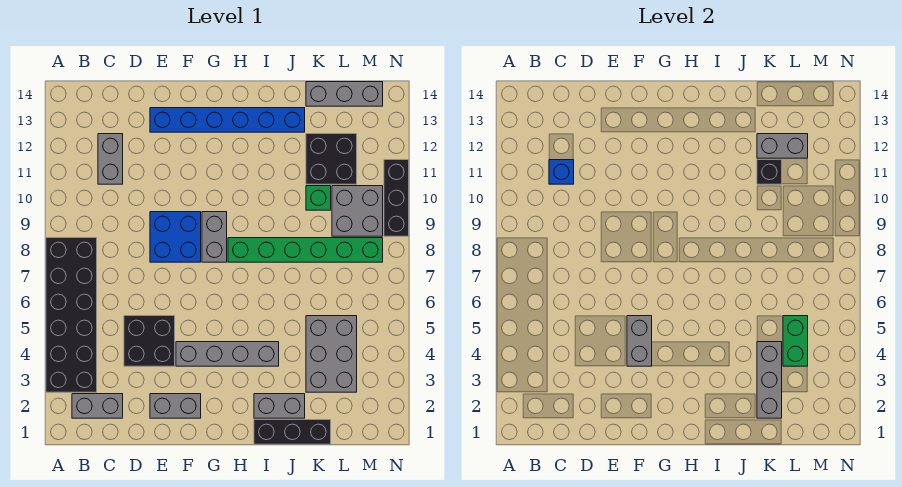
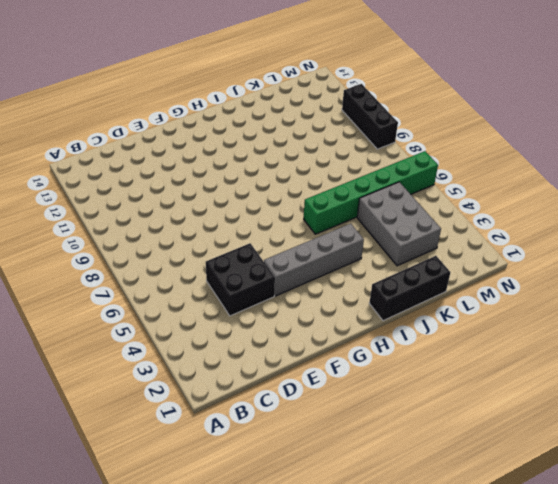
green 1x6 brick [304,151,438,234] -> green 1x6 brick moved to [228,238,383,262]
none -> black 2x6 brick [46,238,97,392]
none -> grey 1x2 brick [72,394,123,418]
none -> grey 1x2 brick [98,134,123,184]

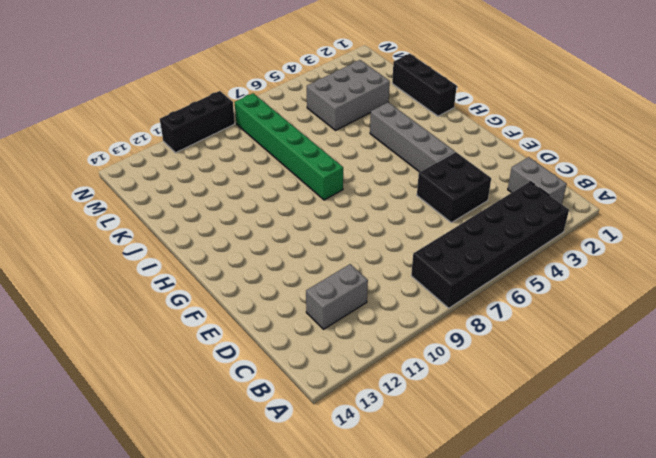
none -> grey 1x2 brick [150,394,201,418]
none -> blue 2x2 brick [150,212,201,262]
none -> blue 1x6 brick [150,108,305,132]

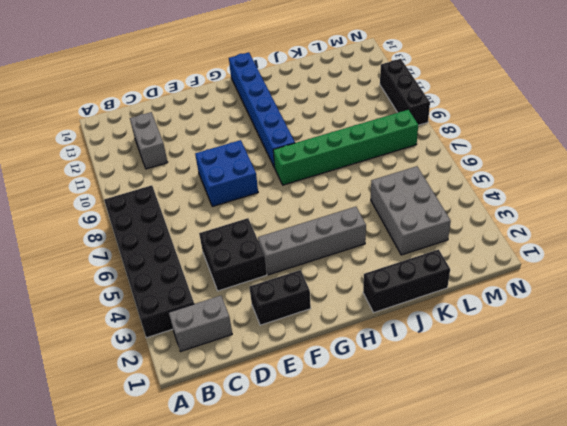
black 1x2 brick [249,270,311,325] -> grey 1x2 brick [150,394,201,418]
blue 1x6 brick [229,52,295,168] -> blue 1x6 brick turned to [150,108,305,132]
none -> grey 1x2 brick [202,212,227,262]
none -> grey 1x2 brick [254,394,305,418]
none -> green 1x1 brick [306,186,331,210]

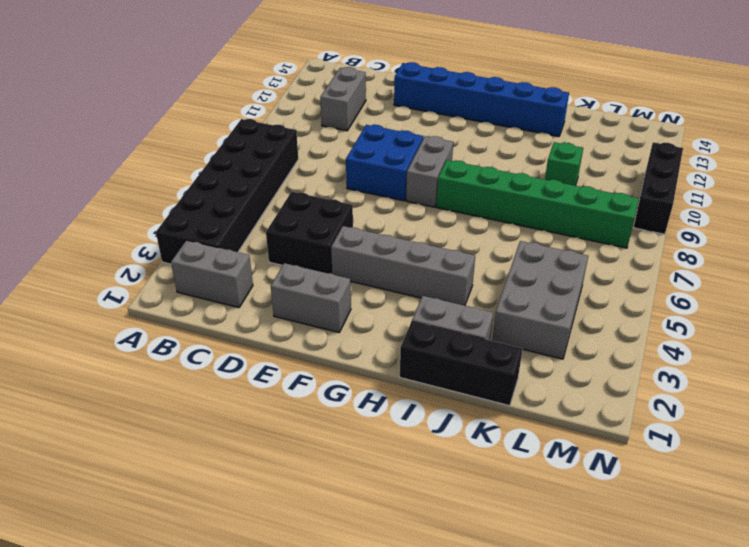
none -> black 2x2 brick [306,134,357,184]
none -> grey 1x3 brick [306,82,383,106]
none -> grey 2x2 brick [332,186,383,236]

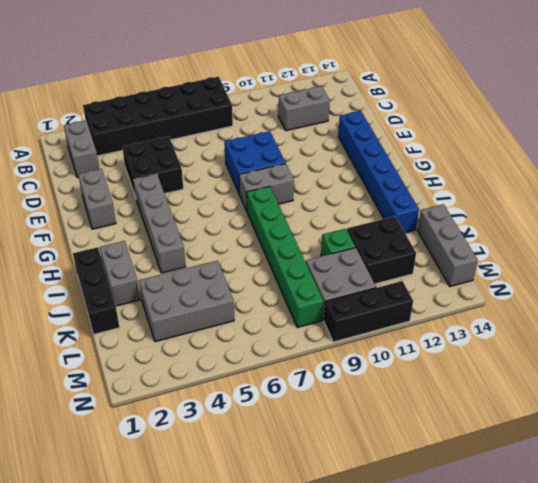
none -> blue 1x1 brick [549,160,574,184]
none -> grey 1x2 brick [627,316,652,366]
none -> grey 1x3 brick [757,342,782,418]

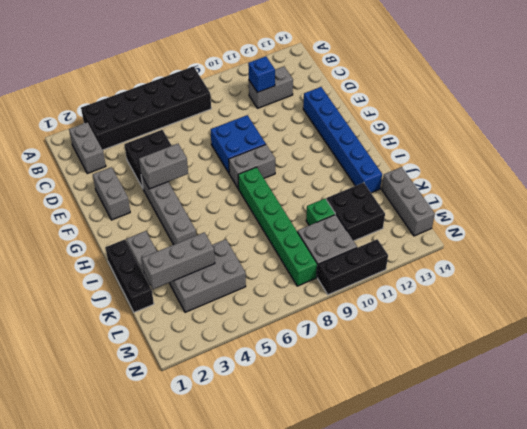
none -> black 1x1 brick [757,160,782,184]
none -> grey 1x2 brick [757,134,808,158]
none -> green 1x2 brick [783,316,808,366]

